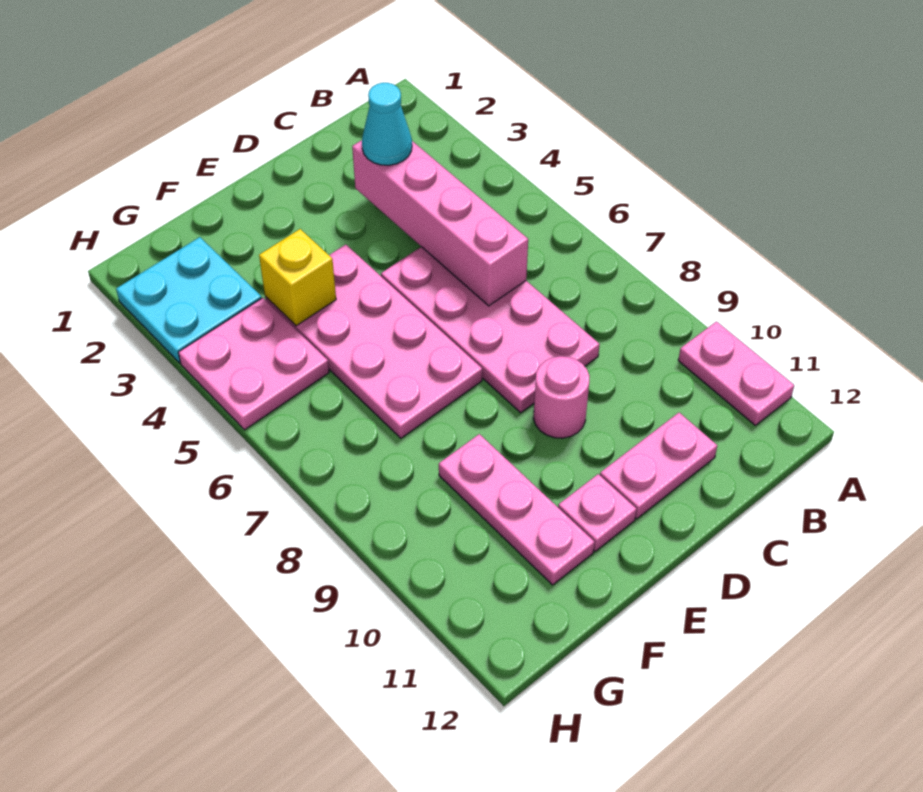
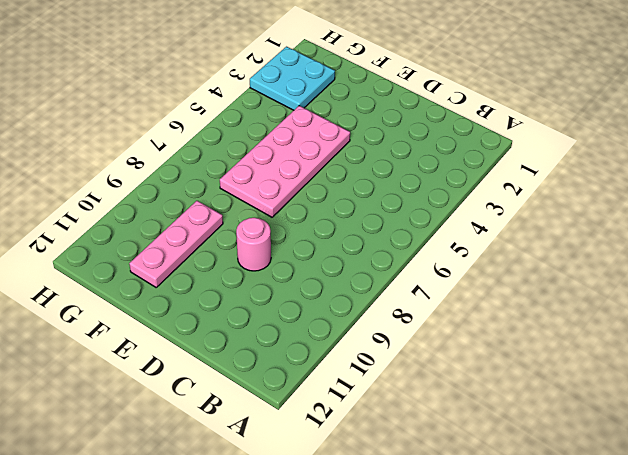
none -> pink 1x2 plate [678,322,794,425]
none -> pink 2x4 plate [381,247,600,413]
none -> pink 1x2 plate [600,413,717,519]

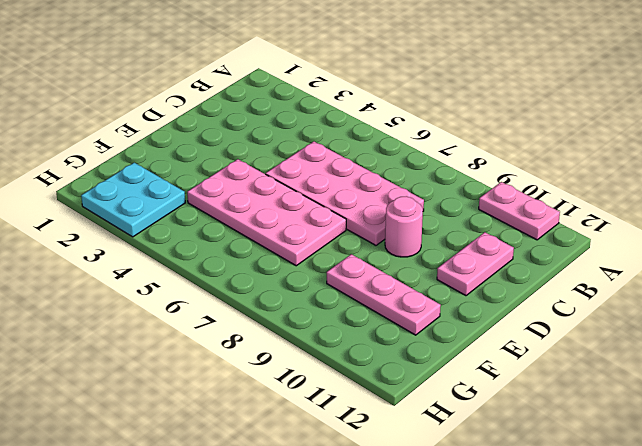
none -> pink 1x1 plate [558,474,637,551]
none -> pink 2x2 plate [178,298,329,430]
none -> pink 1x4 brick [352,140,528,306]

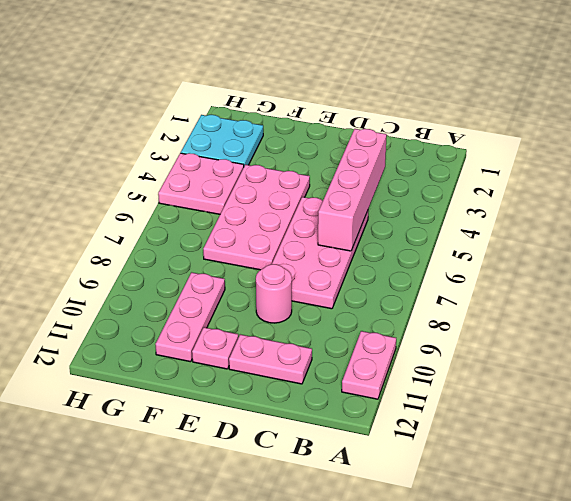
none -> yellow 1x1 brick [259,229,336,326]
none -> cyan 1x1 cone [362,83,412,165]

